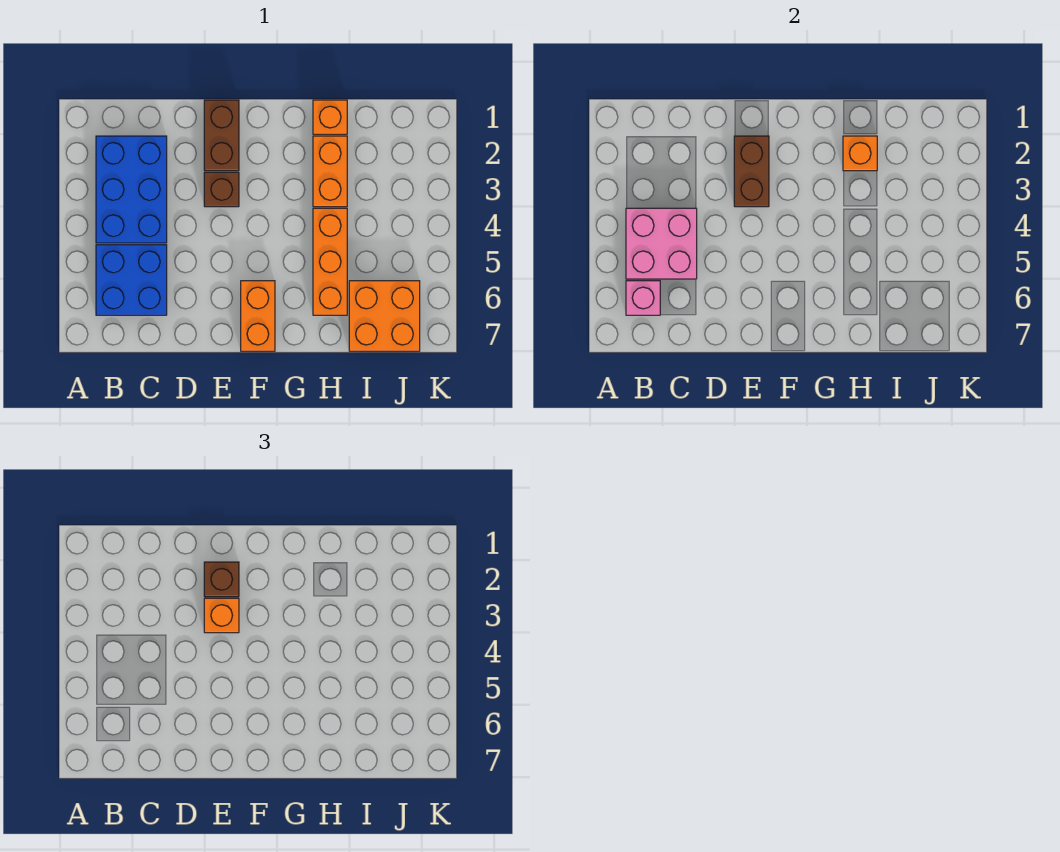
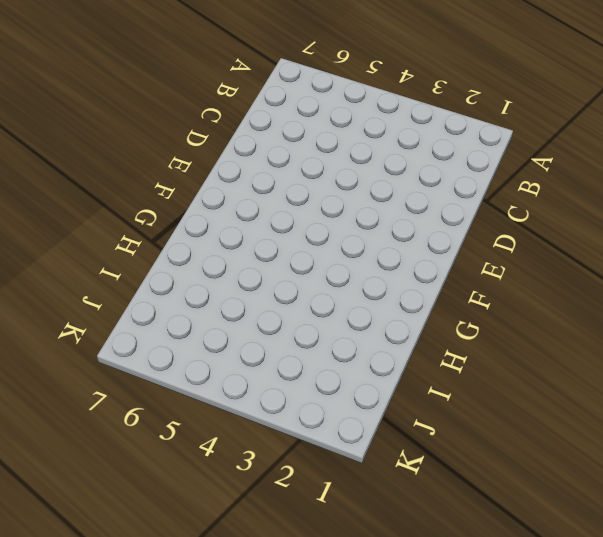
none -> blue 2x3 brick [96,136,167,243]
none -> blue 2x2 brick [96,245,167,315]
none -> brown 1x2 brick [204,100,239,171]

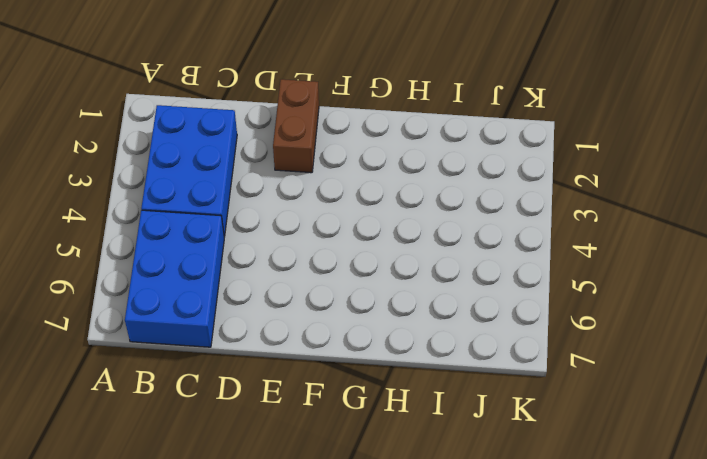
blue 2x3 brick [125,210,224,347] -> blue 2x2 brick [96,245,167,315]
none -> brown 1x1 brick [204,172,239,207]
none -> orange 1x2 brick [241,281,275,351]
none -> orange 1x1 brick [313,100,347,134]

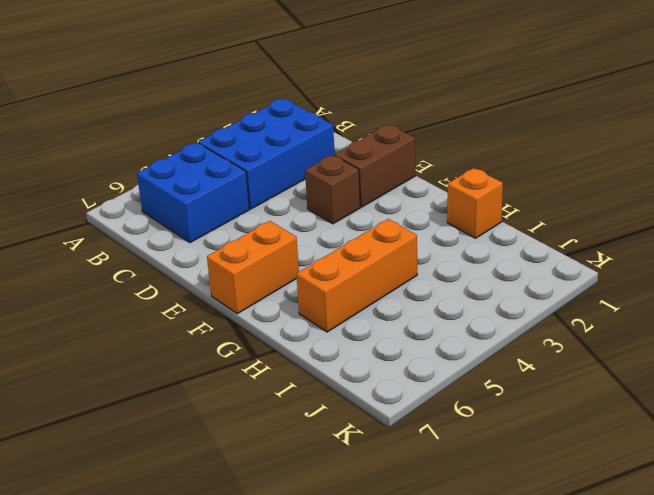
none -> orange 1x2 brick [313,136,347,207]
none -> orange 2x2 brick [349,281,420,351]
none -> pink 2x2 brick [626,208,697,279]

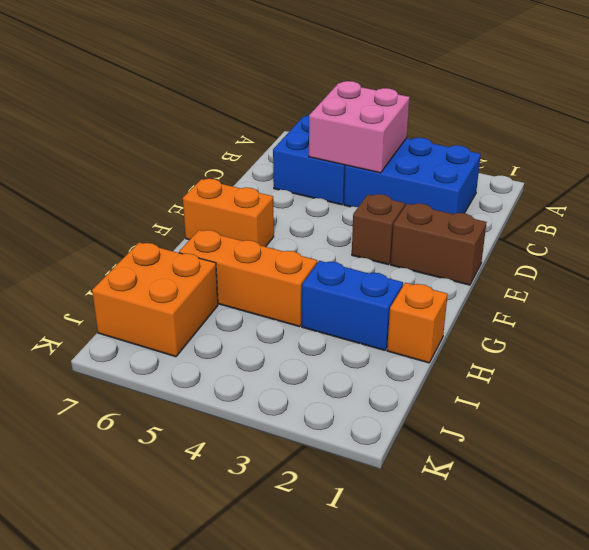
blue 1x2 brick [302,261,403,350] -> orange 1x2 brick [313,136,347,207]
none -> pink 1x1 brick [626,281,660,315]
none -> brown 1x2 brick [734,136,769,207]
none -> orange 1x1 brick [843,136,877,171]

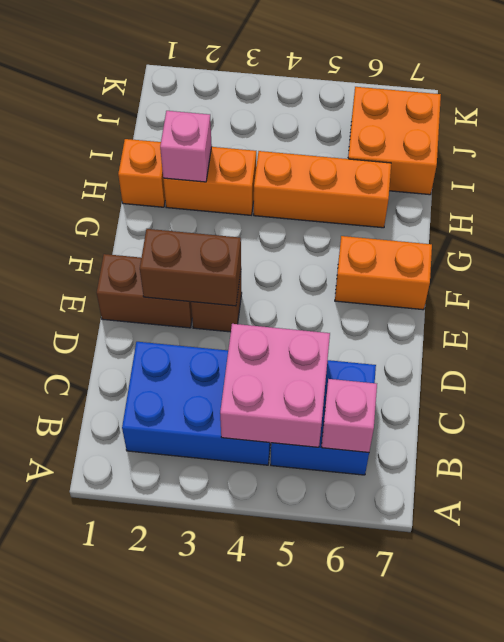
pink 1x1 brick [160,111,212,182] -> orange 1x1 brick [843,136,877,171]
none -> brown 1x1 brick [204,562,239,597]
none -> orange 1x1 brick [204,598,239,633]

